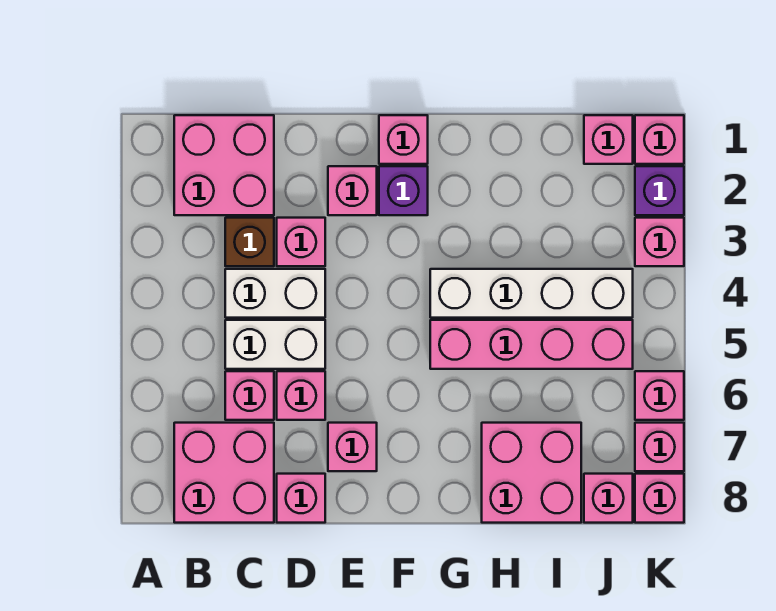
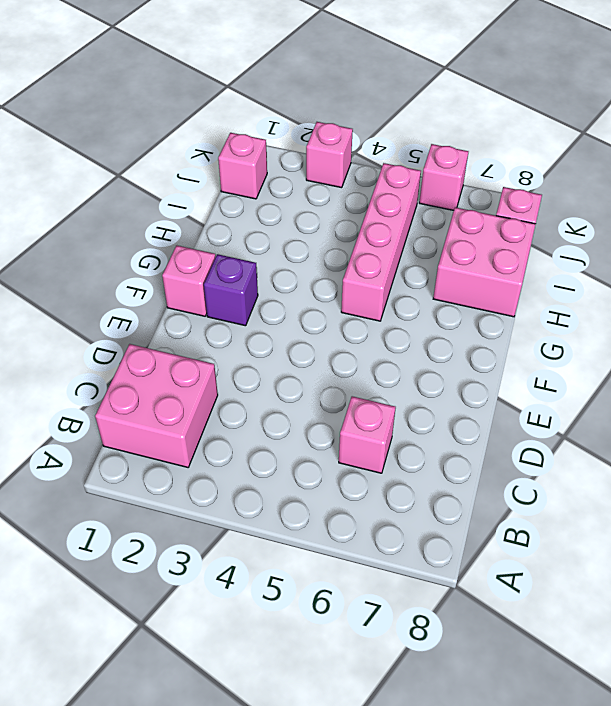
none -> pink 2x2 brick [174,423,274,523]
none -> brown 1x1 brick [225,218,274,266]
none -> white 1x2 brick [225,269,325,318]

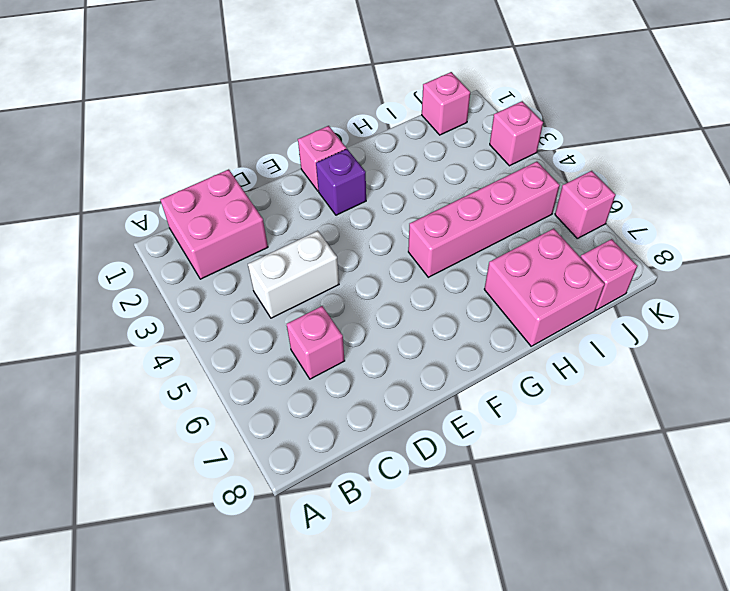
none -> pink 2x2 brick [174,423,274,523]
none -> brown 1x1 brick [225,218,274,266]
none -> white 1x2 brick [225,320,325,369]

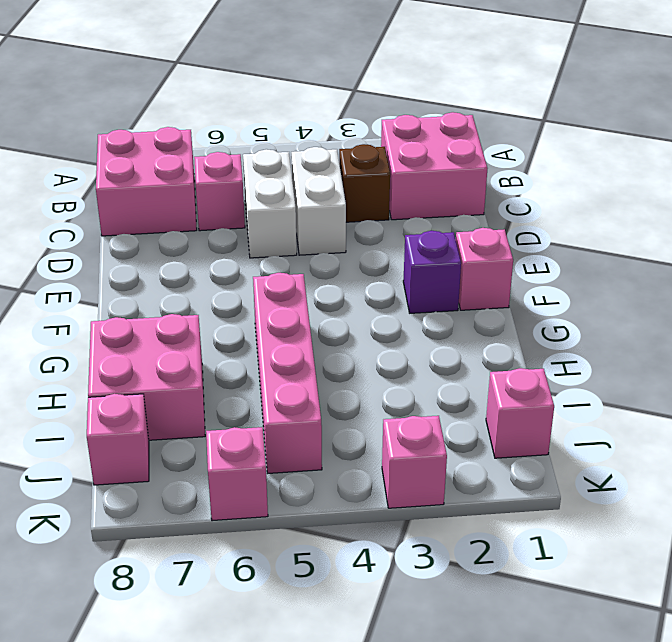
none -> pink 1x1 brick [277,218,325,266]
none -> pink 1x1 brick [277,371,325,420]
none -> pink 1x1 brick [277,474,325,523]

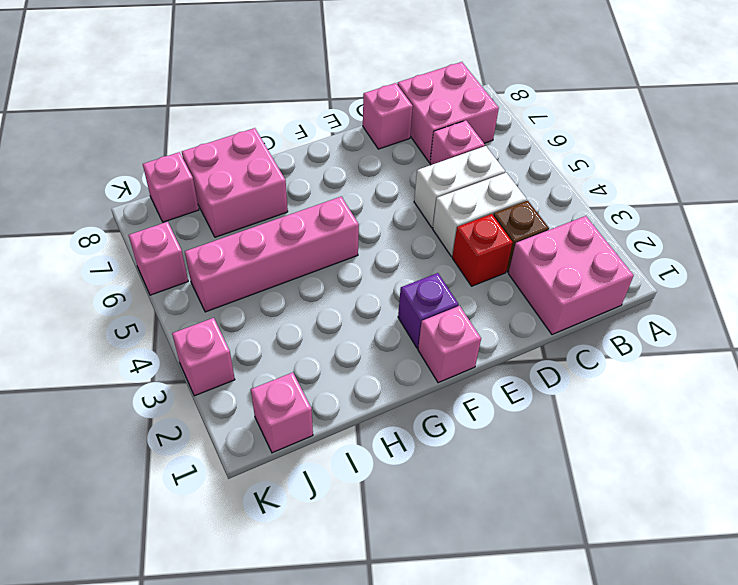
red 1x1 brick [452,214,513,286] -> pink 1x1 brick [277,218,325,266]
none -> pink 1x1 brick [277,371,325,420]
none -> pink 1x1 brick [328,166,377,215]
none -> pink 1x1 brick [328,423,377,471]

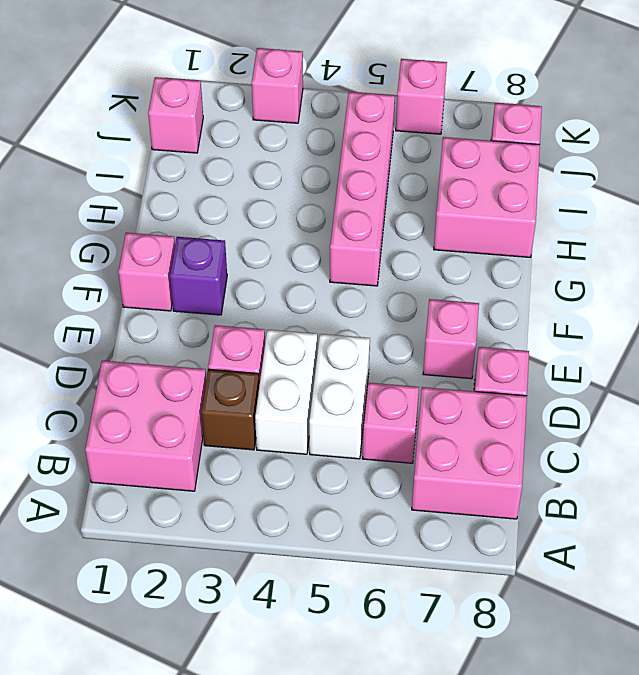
none -> pink 1x1 brick [277,371,325,420]
none -> pink 1x1 brick [328,166,377,215]
none -> white 1x4 brick [430,269,633,318]

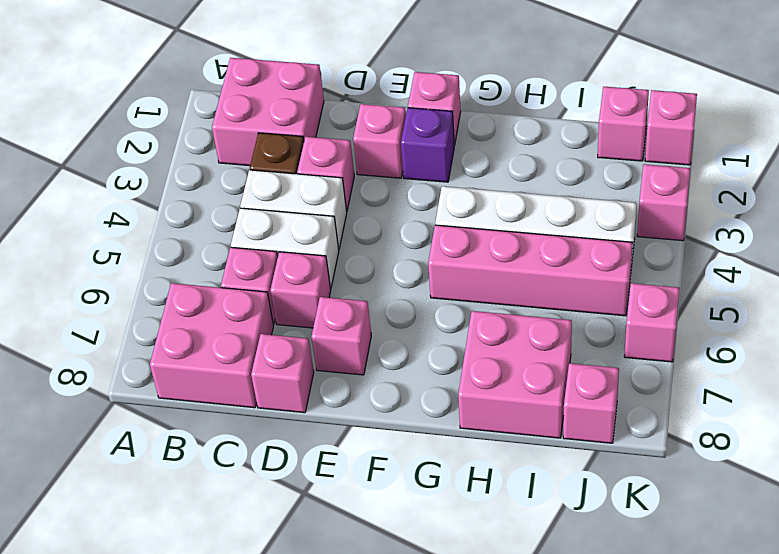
none -> purple 1x1 brick [635,166,684,215]
none -> pink 1x1 brick [635,423,684,471]
none -> pink 1x1 brick [635,474,684,523]

